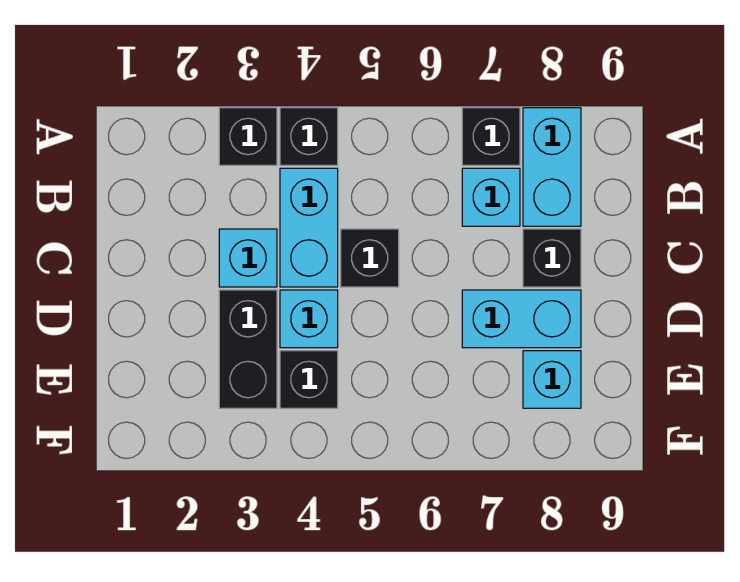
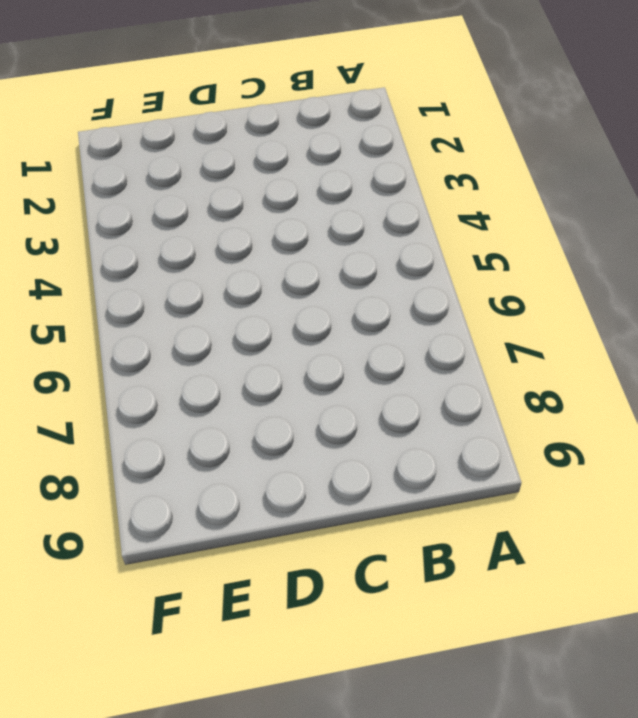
none -> black 1x1 brick [219,108,277,165]
none -> black 1x1 brick [280,108,338,165]
none -> black 1x1 brick [462,108,520,165]

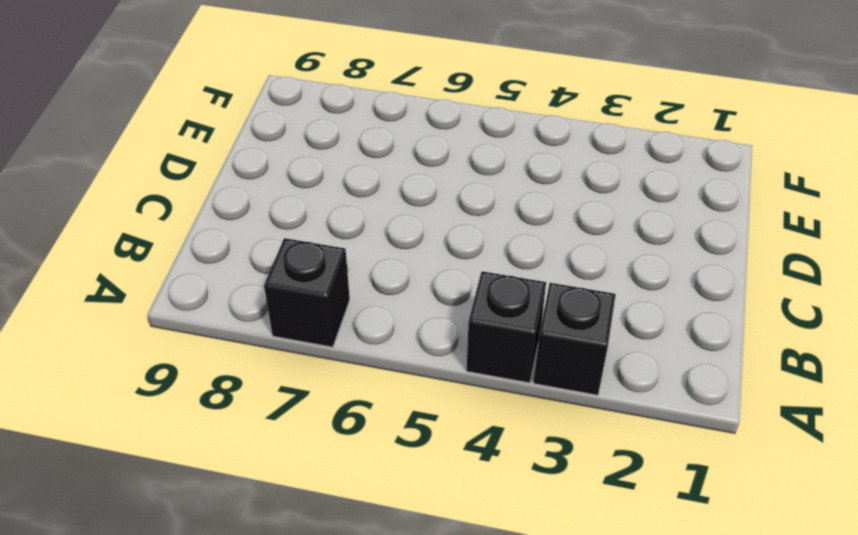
none -> cyan 1x2 brick [523,108,581,226]
none -> cyan 1x2 brick [280,168,338,287]
none -> cyan 1x1 brick [462,168,520,226]

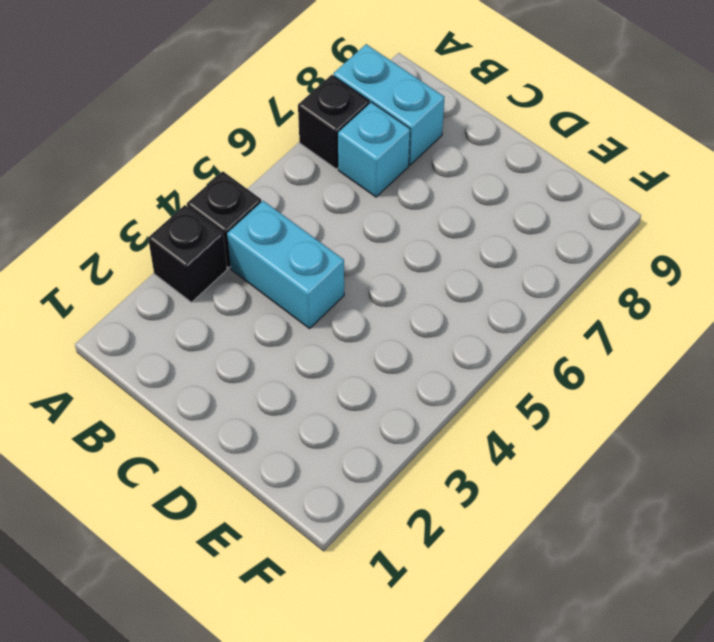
none -> cyan 1x1 brick [219,229,277,287]
none -> black 1x1 brick [341,229,399,287]
none -> black 1x1 brick [523,229,581,287]

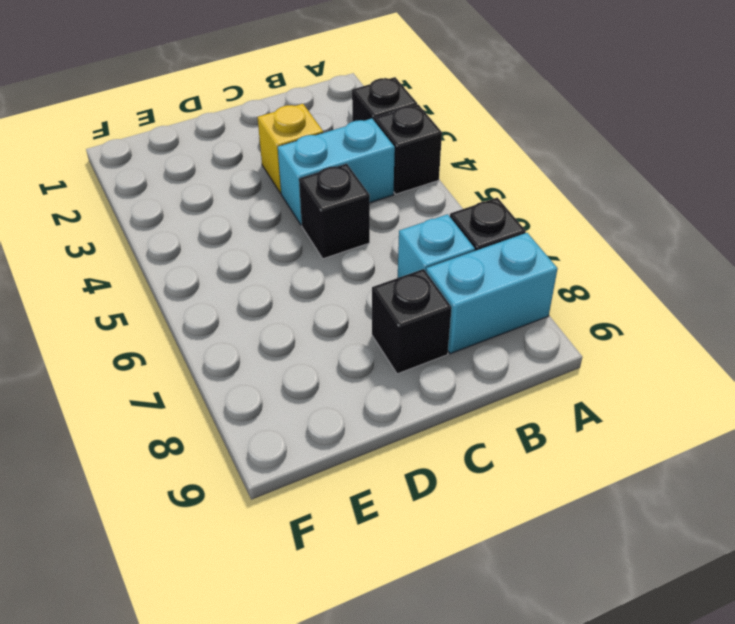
yellow 1x1 brick [258,104,323,193] -> cyan 1x1 brick [219,229,277,287]
none -> black 1x2 brick [219,290,277,408]
none -> cyan 1x1 brick [280,290,338,348]
none -> cyan 1x2 brick [462,290,581,348]

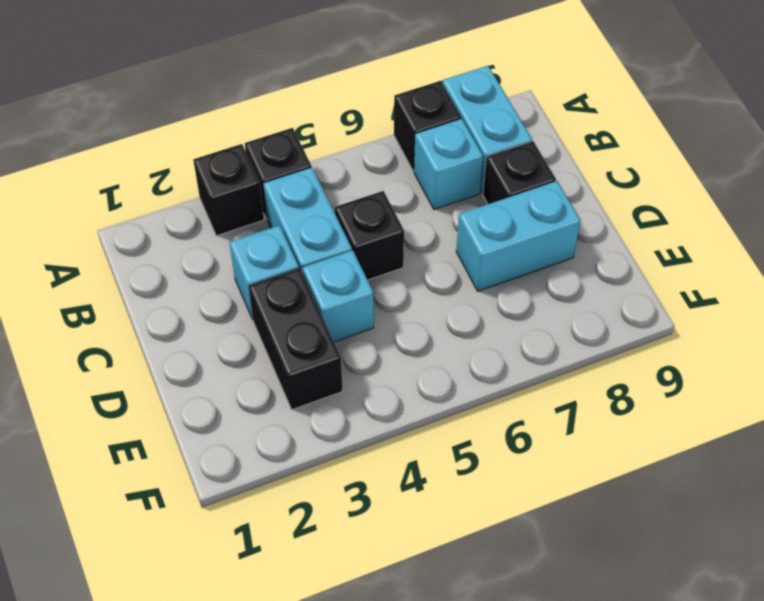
none -> black 1x1 brick [280,351,338,408]
none -> cyan 1x1 brick [523,351,581,408]

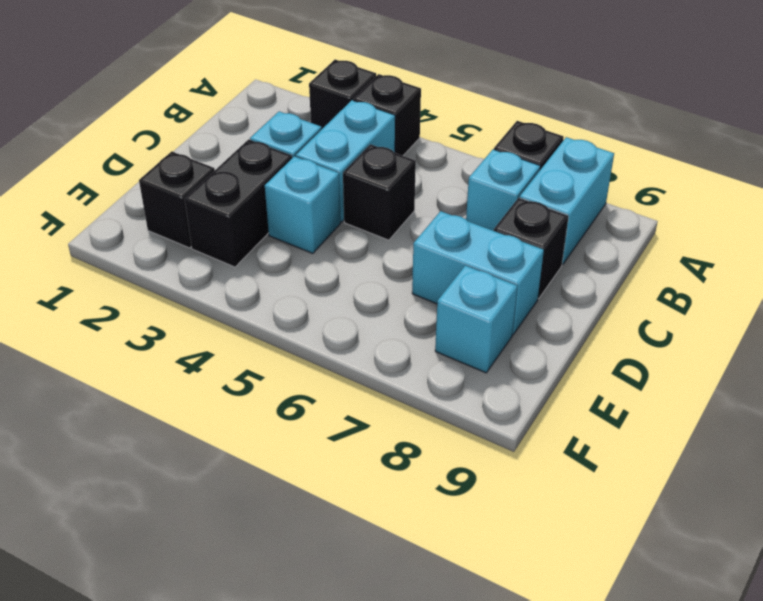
black 1x1 brick [139,151,215,248] -> black 1x1 brick moved to [280,351,338,408]

